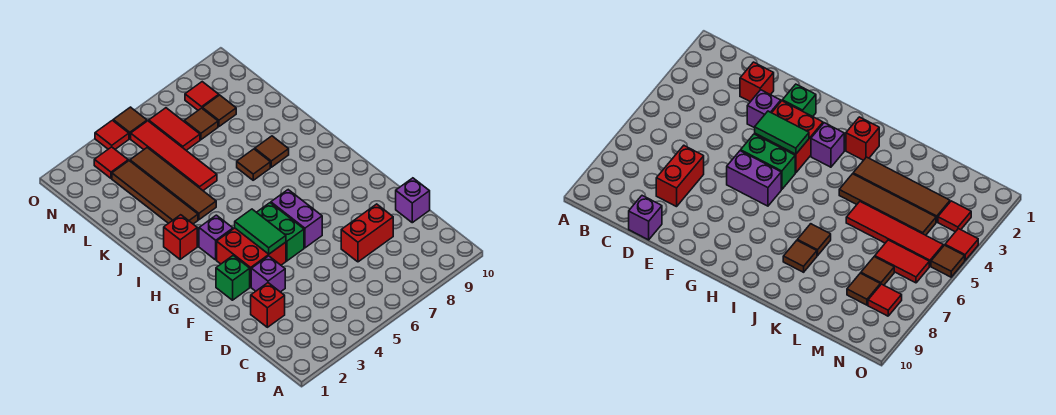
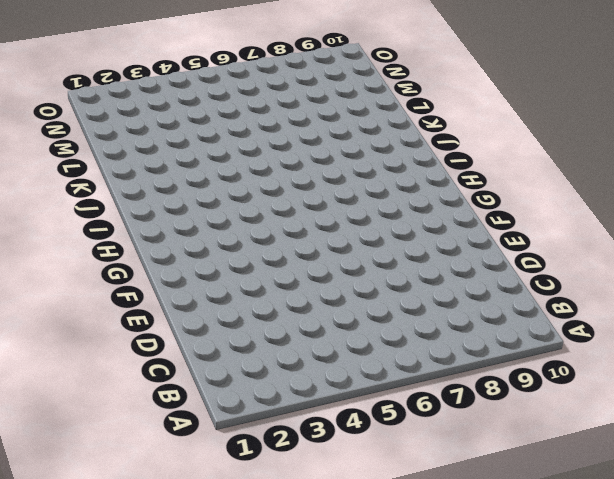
none -> red 1x1 brick [251,283,285,327]
none -> red 1x2 brick [341,204,393,262]
none -> purple 1x1 brick [396,178,430,223]

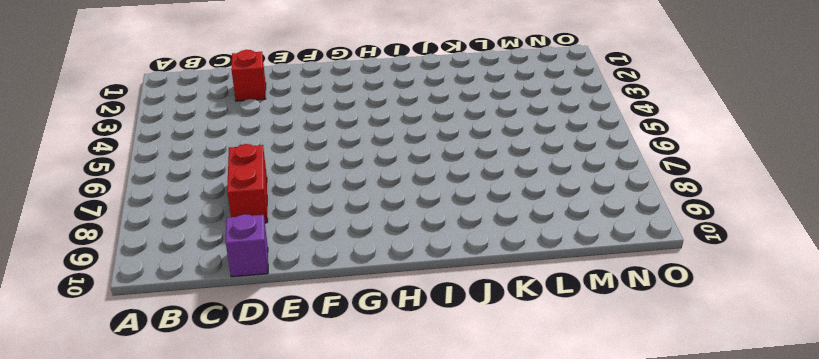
none -> purple 1x1 brick [251,256,285,292]
none -> green 1x1 brick [216,256,250,300]
none -> red 2x2 brick [217,228,286,287]

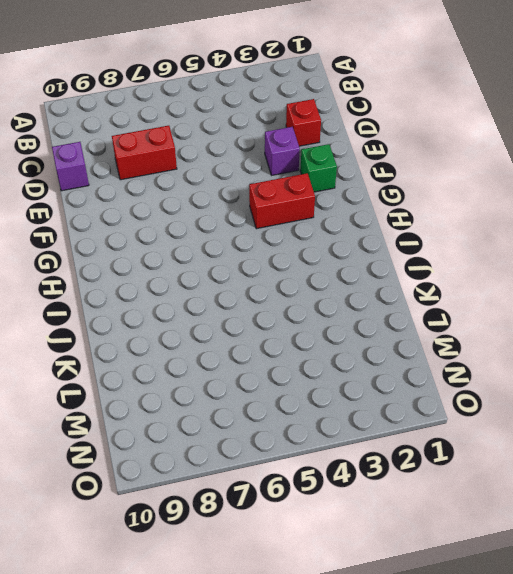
red 1x2 brick [249,173,315,229] -> red 2x2 brick [217,228,286,287]
none -> green 1x2 brick [257,203,304,261]
none -> purple 1x2 brick [271,190,322,248]
none -> purple 1x1 brick [199,215,233,260]

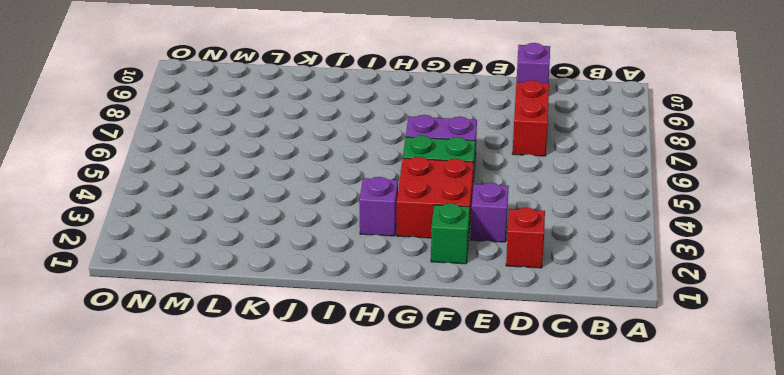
none -> red 1x1 brick [164,215,197,259]
none -> brown 1x4 tile [112,161,198,224]
none -> brown 1x4 tile [130,148,216,220]

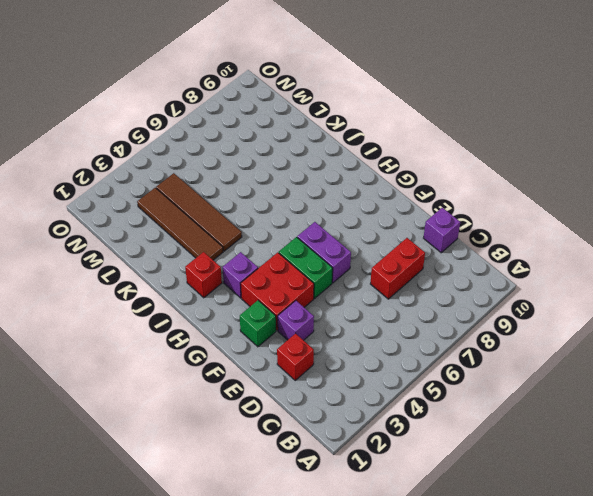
none -> brown 1x1 tile [237,149,270,180]
none -> brown 1x1 tile [255,136,289,167]
none -> red 1x4 tile [131,121,217,190]

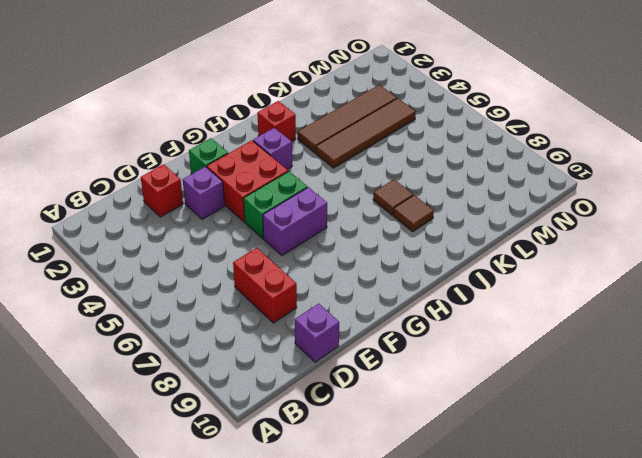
none -> red 1x4 tile [131,121,217,190]
none -> red 1x2 tile [149,108,200,150]
none -> brown 1x1 tile [184,108,218,140]

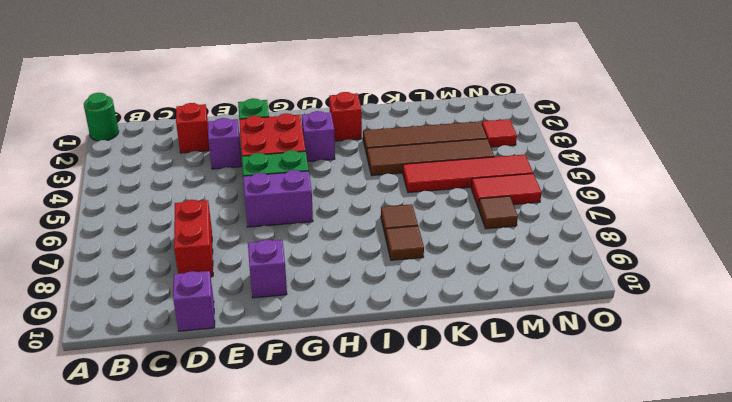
green 1x1 round brick [84,93,119,141] -> none
purple 1x1 brick [248,240,287,298] -> none
none -> brown 1x1 tile [202,95,236,126]
none -> red 1x1 tile [185,82,219,110]
none -> red 1x1 tile [95,120,129,149]

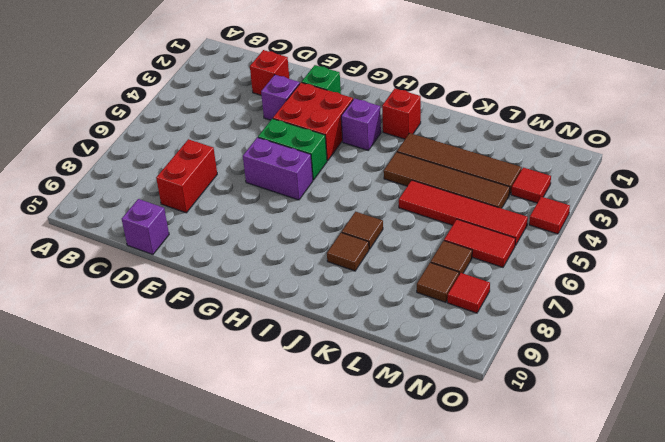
none -> brown 1x1 tile [113,107,147,139]
none -> green 1x2 tile [235,209,286,254]

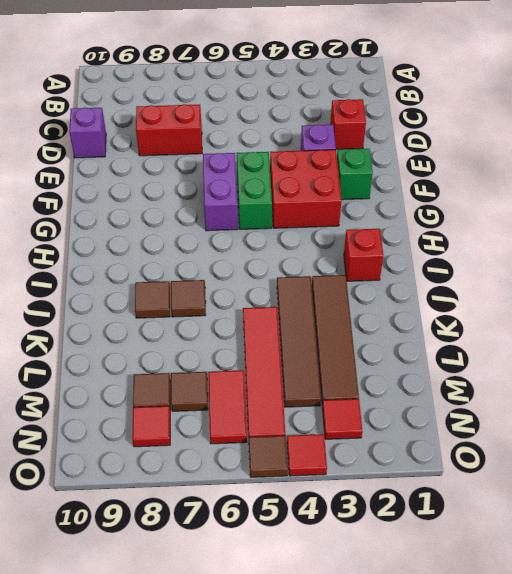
none -> purple 1x1 brick [199,215,233,260]
none -> green 1x2 tile [235,209,286,254]

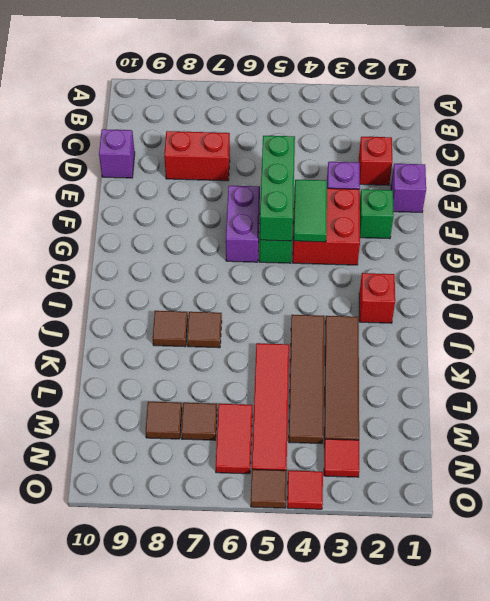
purple 1x1 brick [391,164,426,212] -> purple 1x1 brick moved to [199,215,233,260]
green 1x3 brick [260,136,295,241] -> none
none -> red 1x1 tile [185,82,219,110]

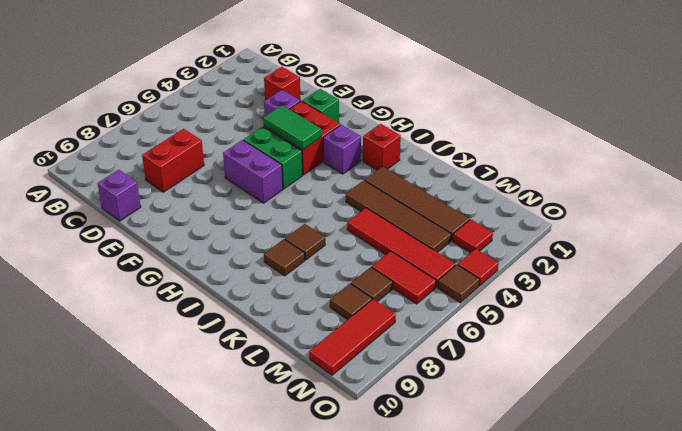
red 1x3 tile [309,299,396,375] -> red 1x1 tile [185,82,219,110]

